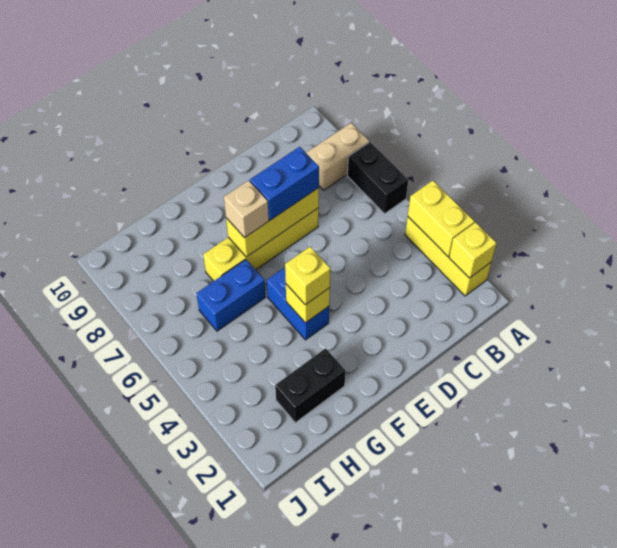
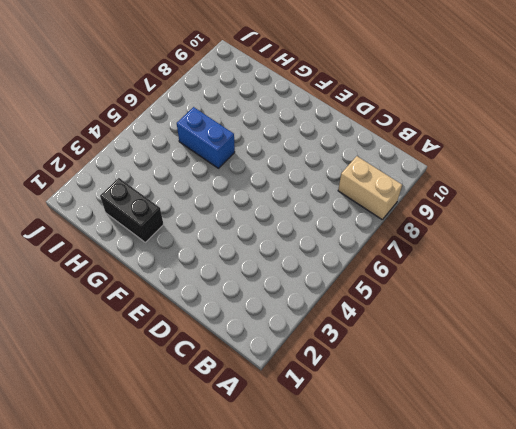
none -> yellow 1x3 brick [405,217,491,296]
none -> black 1x2 brick [347,142,408,214]
none -> yellow 1x4 brick [203,208,319,281]

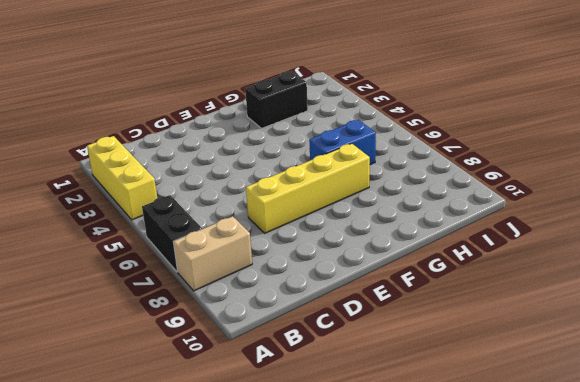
none -> blue 1x2 brick [267,267,329,340]
none -> yellow 1x1 brick [449,222,496,278]
none -> yellow 1x2 brick [408,181,474,256]

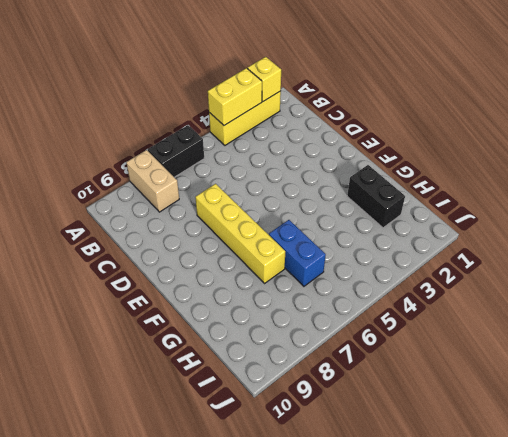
none -> blue 1x2 brick [267,267,329,340]
none -> yellow 1x3 brick [226,188,319,257]
none -> yellow 1x1 brick [286,284,330,323]

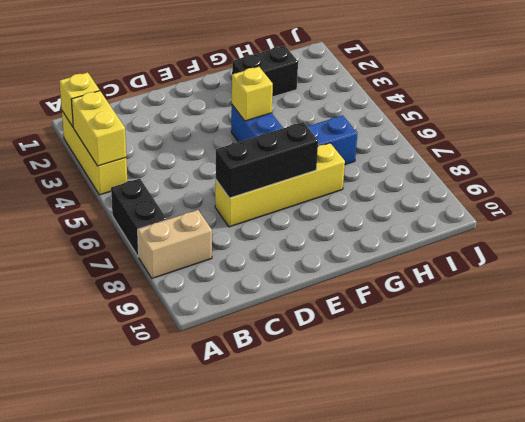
black 1x3 brick [216,122,318,198] -> yellow 1x3 brick [226,188,319,257]
none -> blue 1x2 brick [250,147,319,220]
none -> yellow 1x1 brick [285,247,331,305]
none -> tan 1x1 brick [224,180,269,238]

